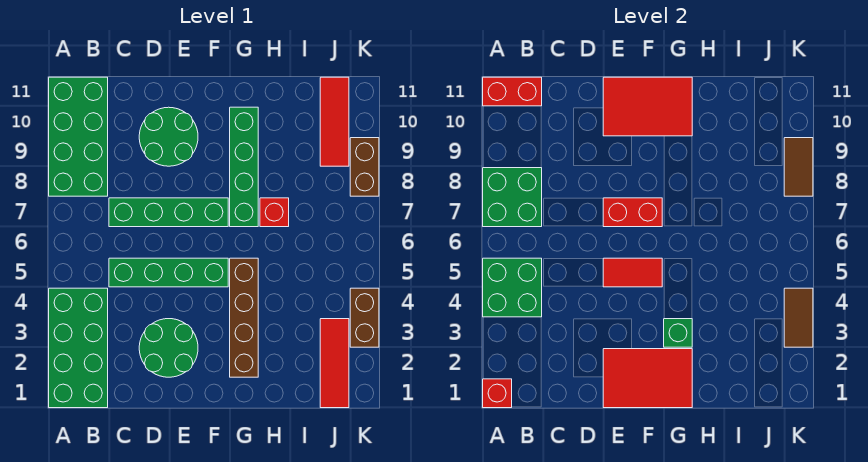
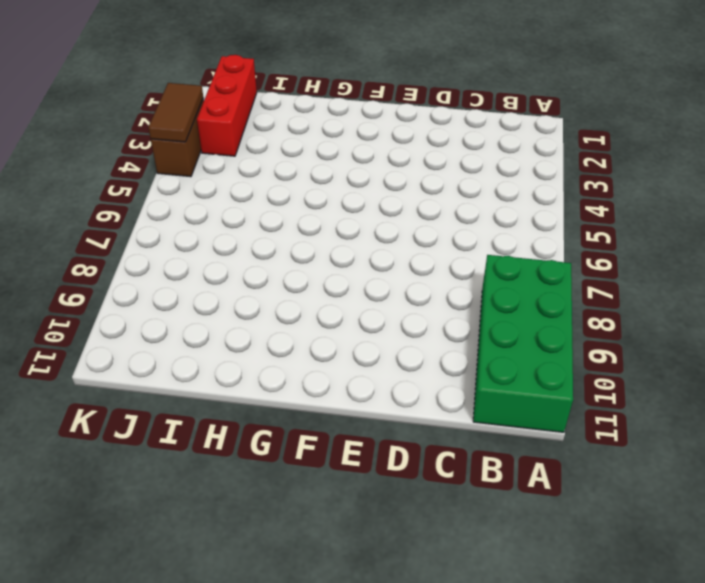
red 1x3 brick [197,55,257,156] -> red 1x3 tile [320,319,349,408]
none -> green 2x4 brick [49,288,108,408]
none -> green 1x4 brick [109,258,228,287]
none -> green 1x4 brick [109,198,228,227]

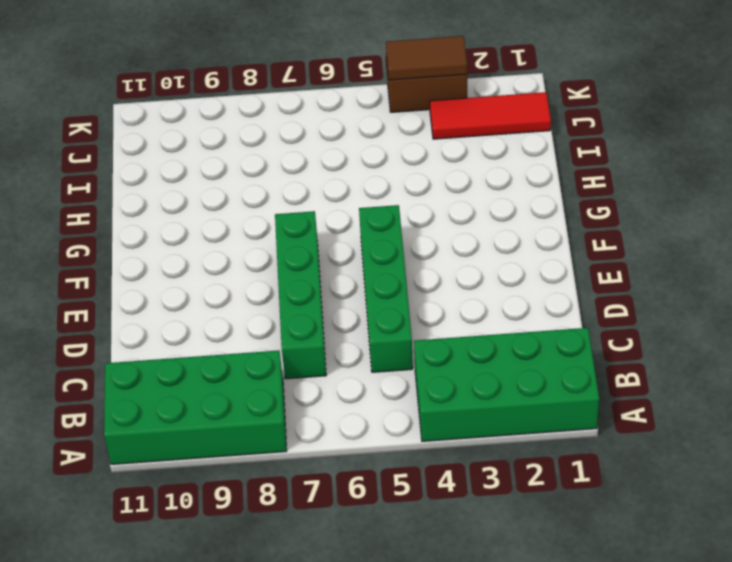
none -> green 2x2 round brick [139,319,198,377]
none -> green 2x2 round brick [139,107,198,166]
none -> brown 1x4 brick [230,258,258,377]

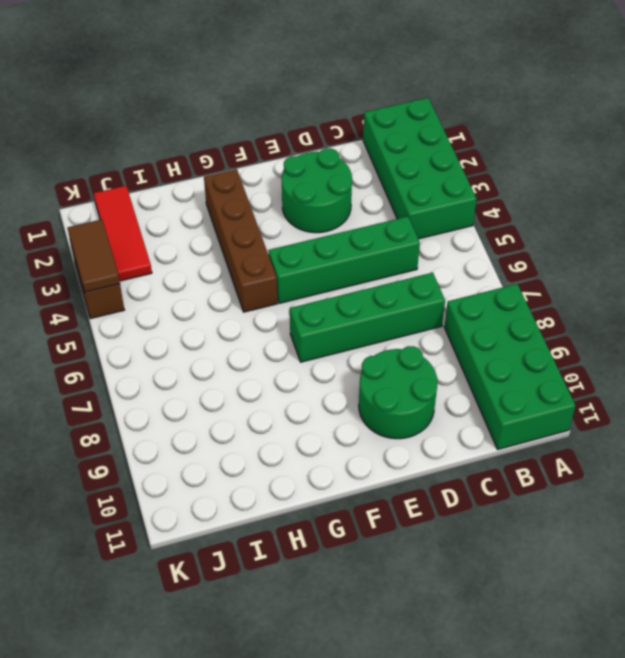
none -> green 1x4 brick [230,107,258,227]
none -> red 1x1 brick [260,198,289,227]
none -> red 1x3 tile [320,77,349,166]

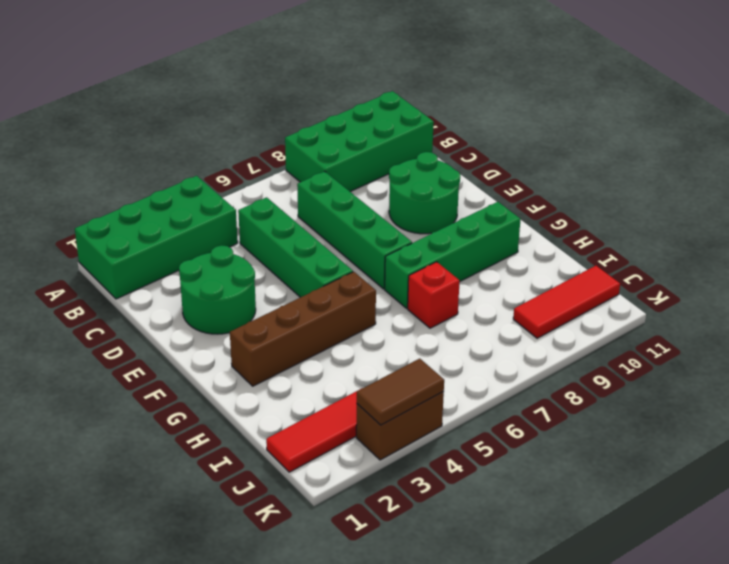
none -> brown 1x2 brick [350,138,379,196]
none -> red 1x1 brick [483,379,512,408]
none -> green 2x2 brick [483,258,542,317]

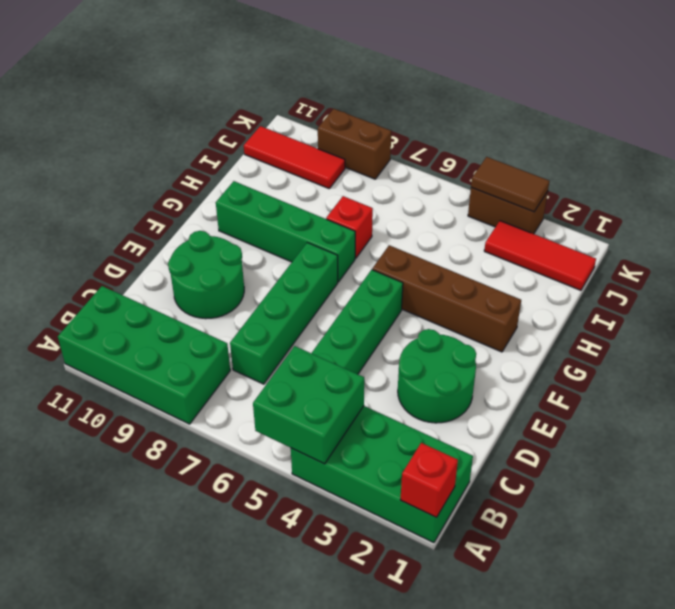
none -> green 2x2 brick [483,168,542,227]
none -> red 1x2 brick [483,77,542,106]
none -> red 2x3 tile [603,349,692,408]

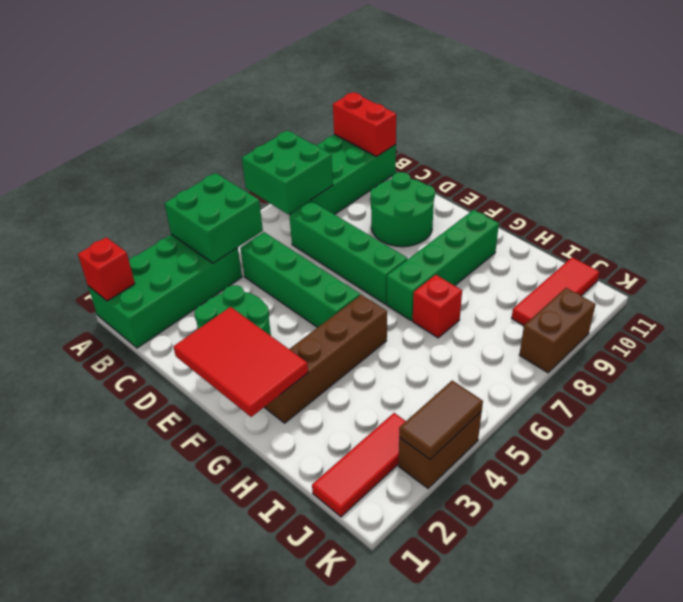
none -> red 1x2 tile [603,258,662,287]
none -> red 1x2 brick [603,198,662,227]
none -> red 2x3 tile [603,77,692,136]

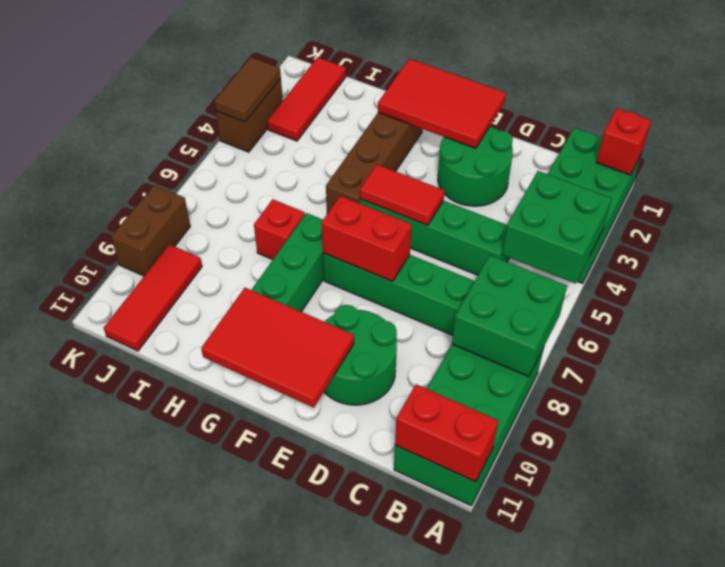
none -> green 1x1 brick [664,319,692,347]
none -> brown 1x2 tile [784,138,813,196]

